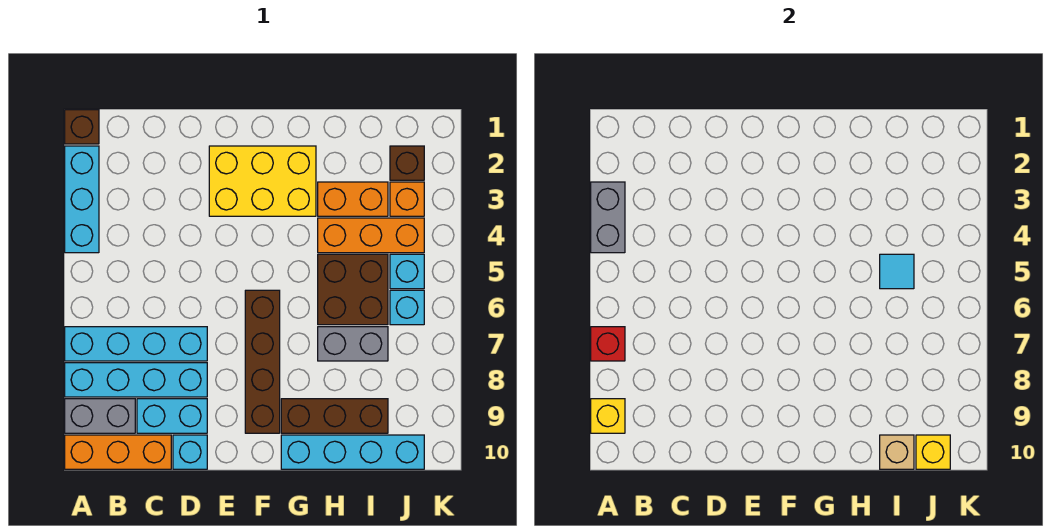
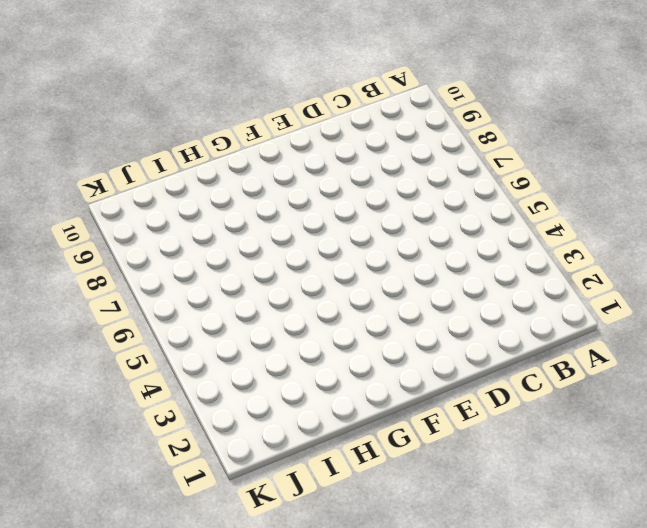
none -> brown 1x1 brick [65,110,99,144]
none -> cyan 1x3 brick [65,146,99,253]
none -> cyan 1x4 brick [65,327,207,361]

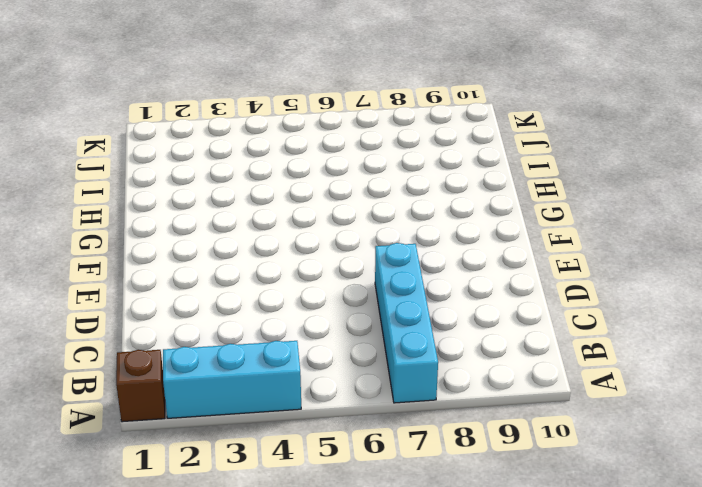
none -> cyan 1x4 brick [65,363,207,397]
none -> grey 1x2 brick [65,399,135,433]
none -> orange 1x3 brick [65,435,171,469]

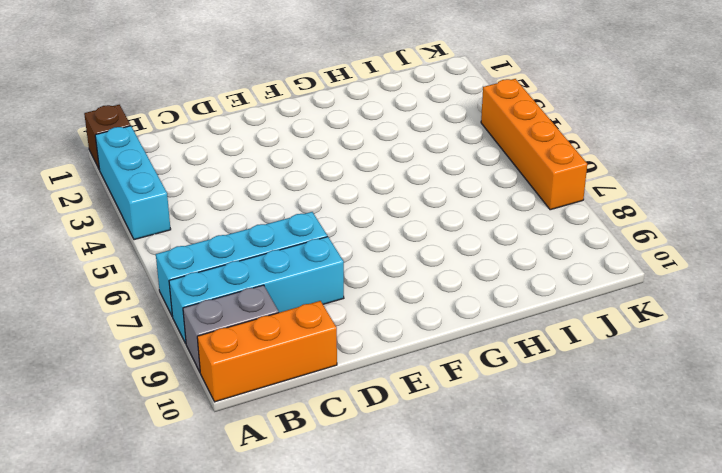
orange 1x4 brick [481,79,587,210] -> none
none -> cyan 1x2 brick [137,399,207,433]
none -> cyan 1x1 brick [173,435,207,469]
none -> yellow 2x3 brick [209,146,316,216]

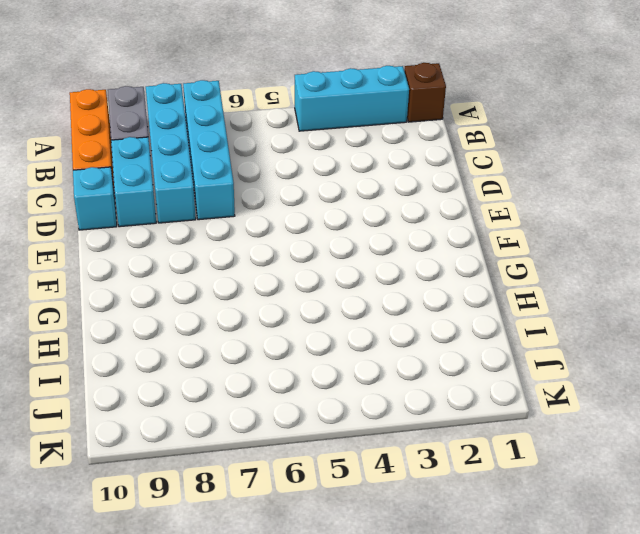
none -> yellow 2x3 brick [209,146,316,216]
none -> brown 1x4 brick [245,290,280,433]
none -> brown 1x3 brick [281,399,388,433]

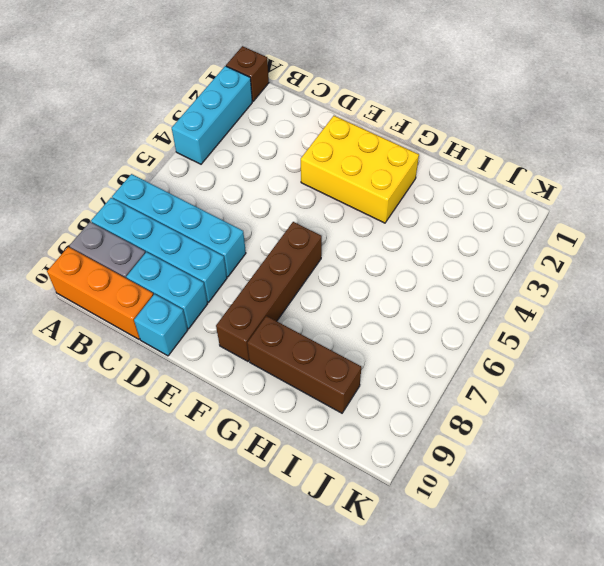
none -> cyan 1x4 brick [281,435,424,469]
none -> orange 1x2 brick [318,182,388,216]
none -> orange 1x3 brick [318,218,424,253]

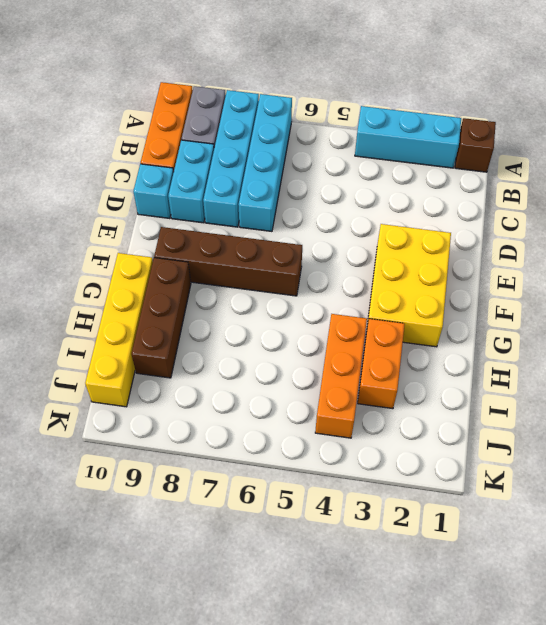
yellow 1x4 brick [85,253,153,407] -> cyan 1x4 brick [281,435,424,469]
none -> brown 2x2 brick [318,254,388,325]
none -> grey 1x2 brick [318,327,388,361]
none -> brown 1x1 brick [390,146,424,180]

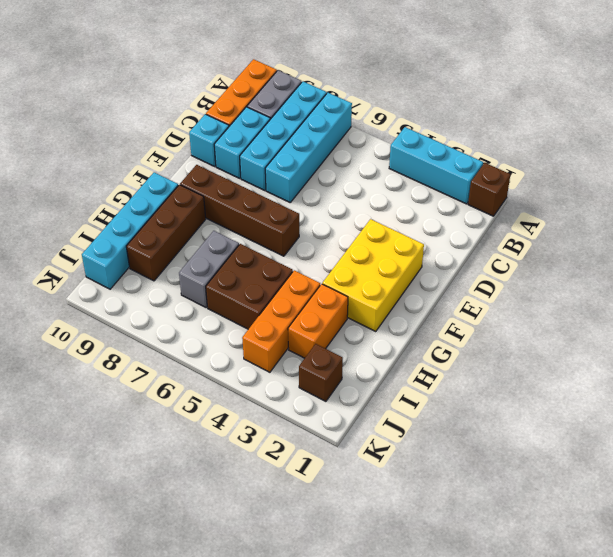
none -> orange 1x1 brick [390,182,424,216]
none -> cyan 1x1 brick [390,254,424,289]
none -> cyan 1x1 brick [390,290,424,325]

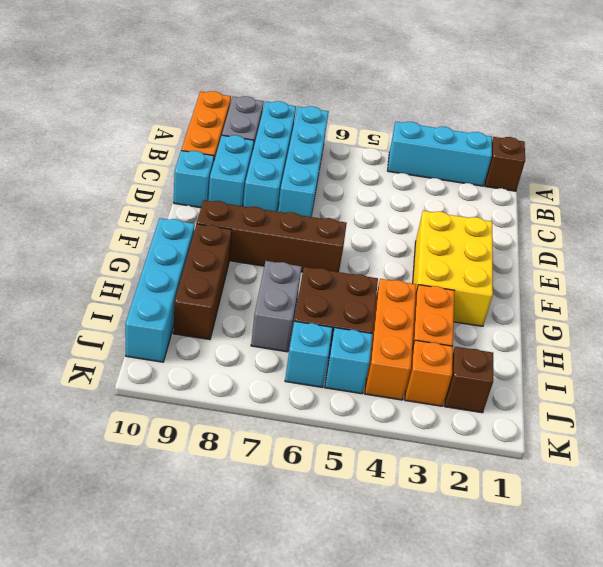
none -> grey 1x2 brick [591,182,625,253]
none -> red 1x1 brick [591,327,625,361]
none -> yellow 1x1 brick [591,399,625,433]

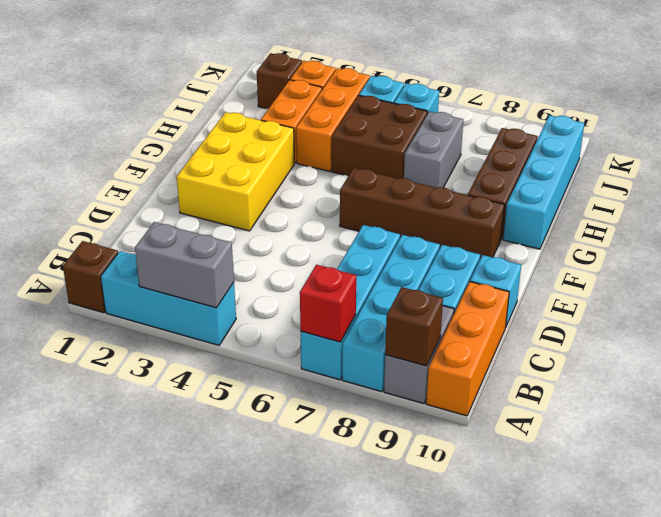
brown 1x1 brick [385,287,443,366] -> yellow 1x1 brick [591,399,625,433]
none -> cyan 1x1 tile [880,254,914,289]
none -> tan 1x1 brick [880,435,914,469]
none -> yellow 1x1 brick [916,435,950,469]

